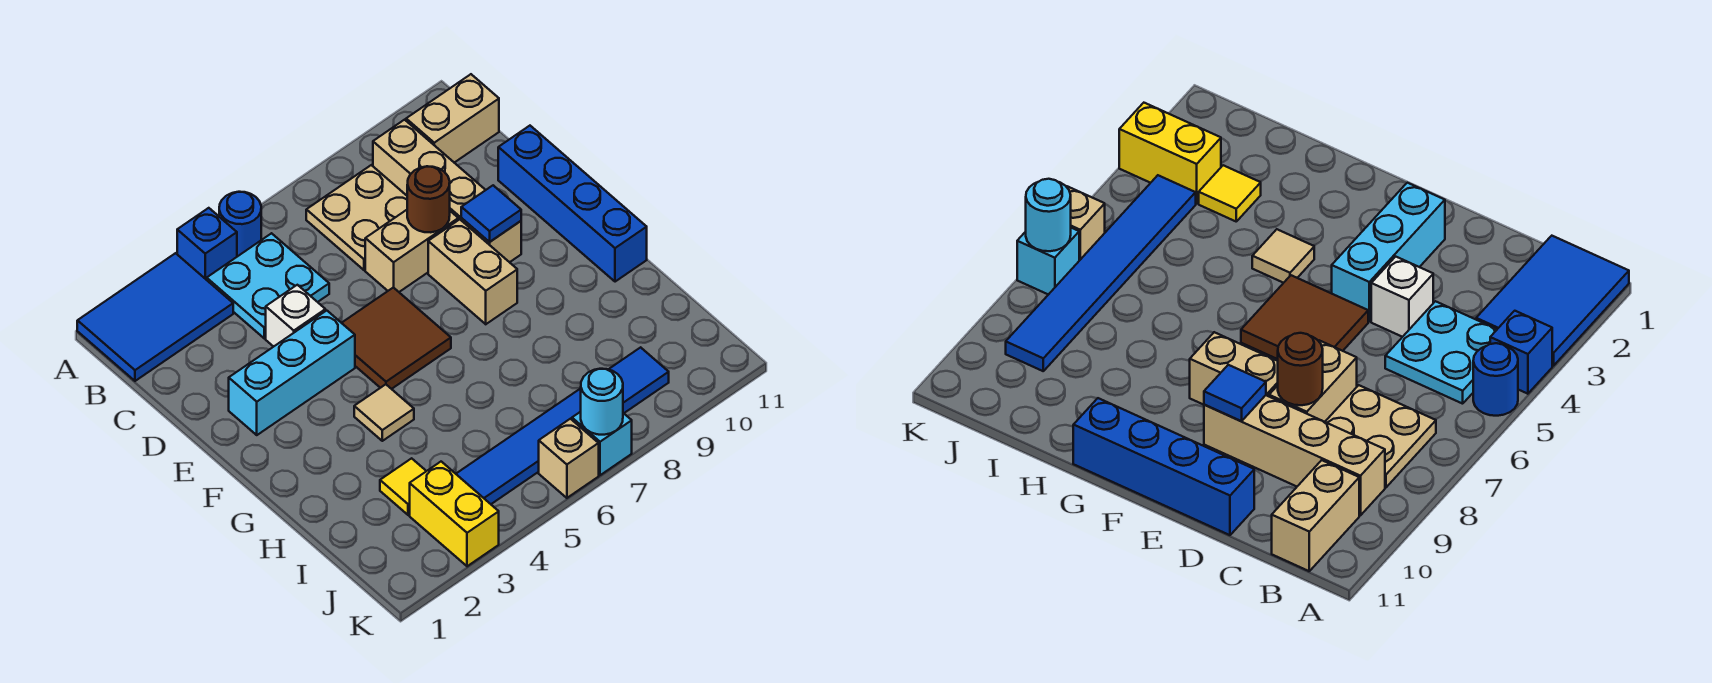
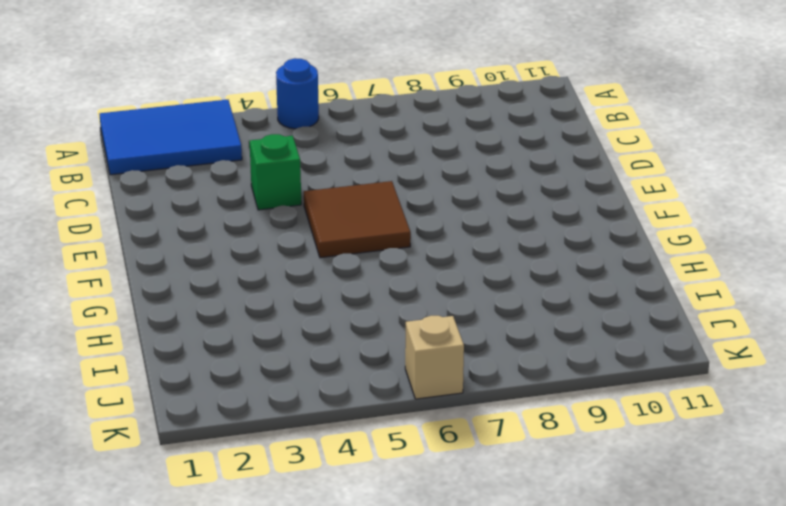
green 1x1 brick [250,134,301,210] -> white 1x1 brick [266,285,325,347]
none -> blue 1x1 brick [177,208,237,280]
none -> cyan 2x2 plate [207,233,329,338]
none -> tan 2x2 plate [306,165,407,270]

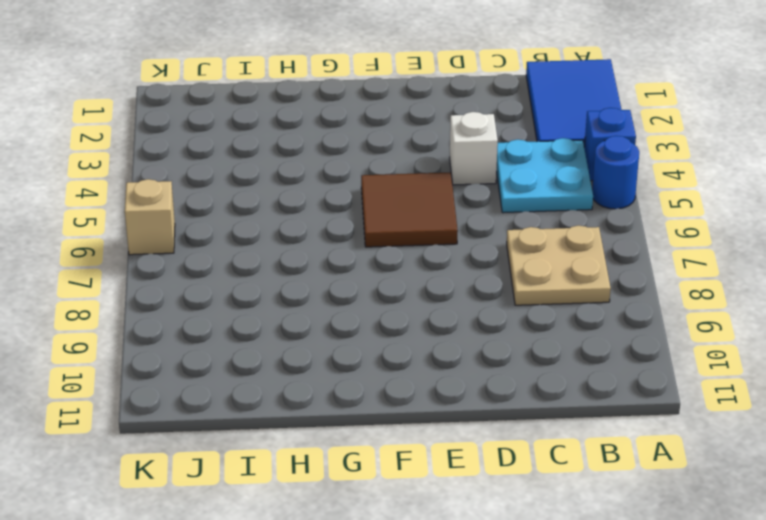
none -> tan 1x4 brick [373,120,521,262]
none -> tan 1x2 brick [406,74,499,163]
none -> tan 1x2 brick [365,210,458,292]

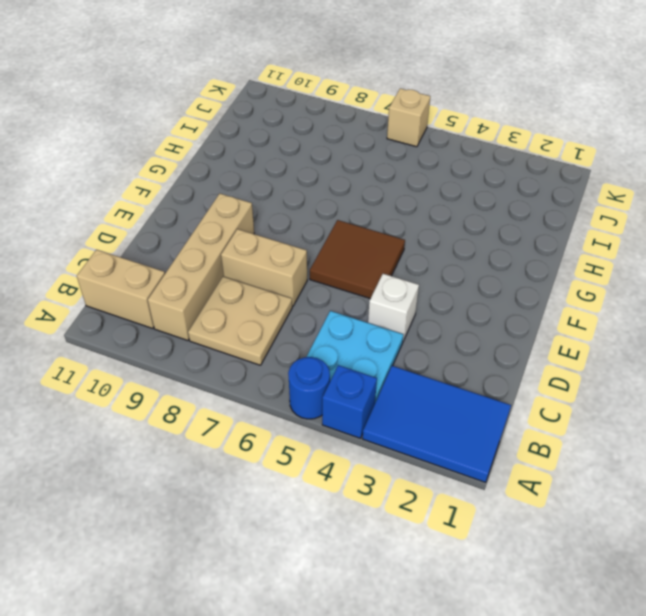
none -> blue 1x4 brick [498,126,647,282]
none -> cyan 1x3 brick [229,311,355,435]
none -> tan 1x2 brick [428,219,517,324]

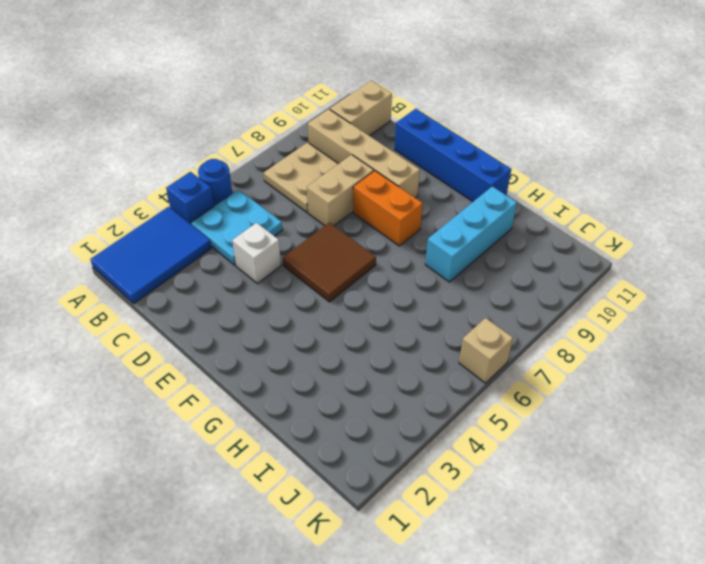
orange 1x2 brick [353,171,423,246] -> tan 1x2 brick [428,219,517,324]
cyan 1x3 brick [425,186,517,282] -> cyan 1x3 brick moved to [229,311,355,435]
none -> tan 1x1 tile [354,384,414,441]
none -> yellow 1x1 tile [380,458,426,515]
none -> yellow 1x2 brick [410,462,499,566]

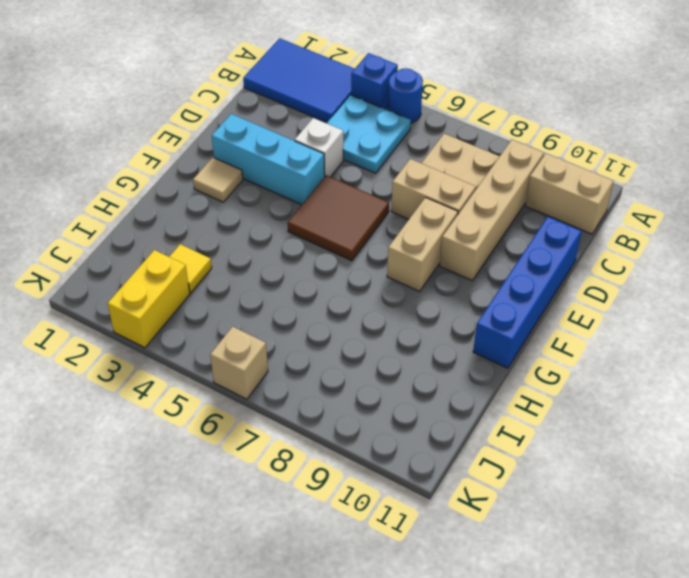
tan 1x1 tile [193,158,243,202] -> tan 1x1 tile moved to [354,384,414,441]
none -> blue 1x6 tile [456,347,669,504]
none -> cyan 1x1 brick [572,412,632,475]
none -> brown 1x1 round brick [407,166,450,232]

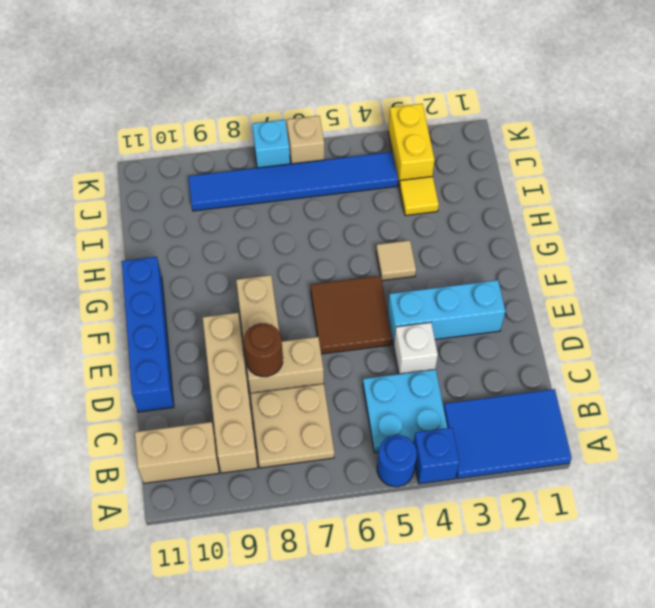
none -> blue 1x1 tile [461,185,521,242]
none -> cyan 1x1 round brick [581,369,623,435]

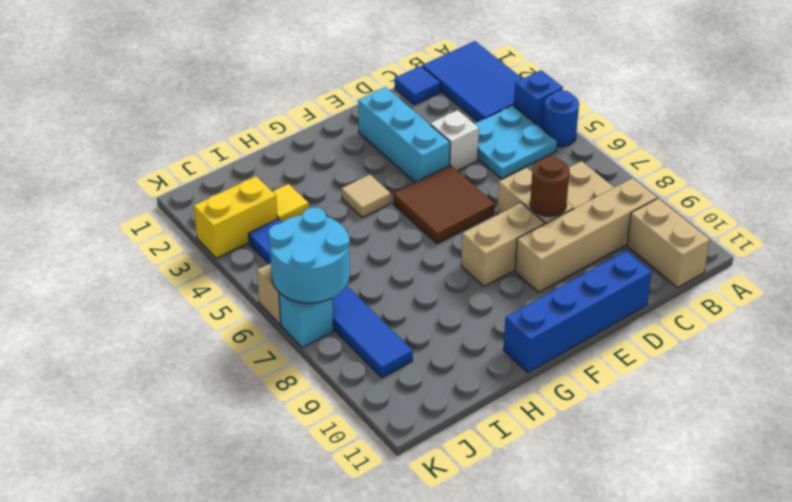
blue 1x1 tile [395,66,441,105] -> blue 1x1 tile moved to [461,185,521,242]
cyan 2x2 round brick [268,207,350,303] -> cyan 1x1 round brick [581,369,623,435]

